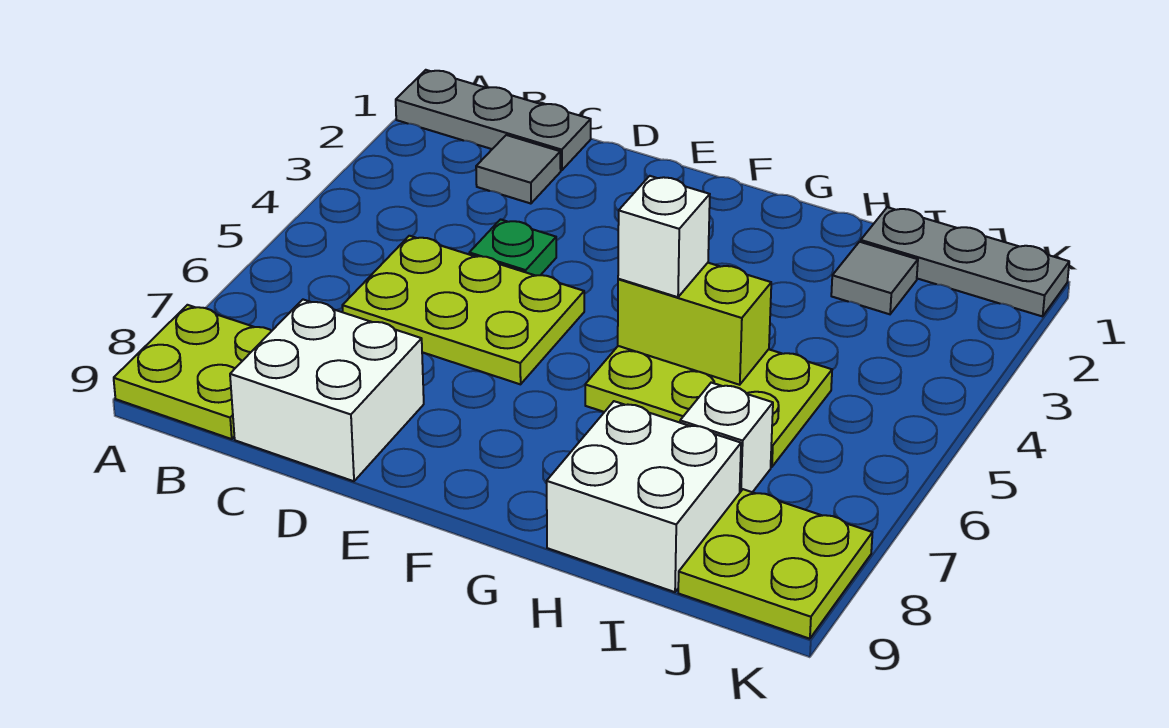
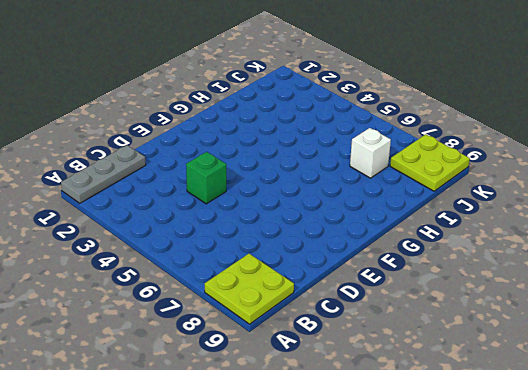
green 1x1 brick [186,152,226,204] -> green 1x1 plate [469,219,556,276]
none -> grey 1x1 tile [476,135,561,204]
none -> lime 2x3 plate [342,236,584,384]
none -> white 2x2 brick [230,300,424,481]

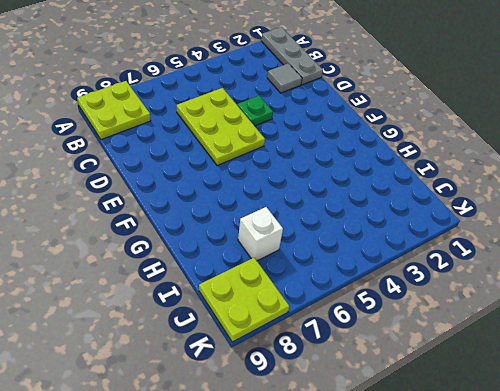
none -> white 2x2 brick [230,300,424,481]
none -> lime 2x3 plate [585,346,832,467]
none -> white 2x2 brick [547,401,741,592]

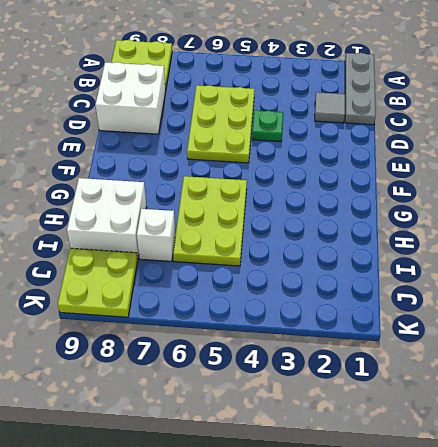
none -> grey 1x3 plate [861,207,1069,316]
none -> grey 1x1 tile [831,242,918,314]
none -> lime 1x2 brick [618,263,771,385]

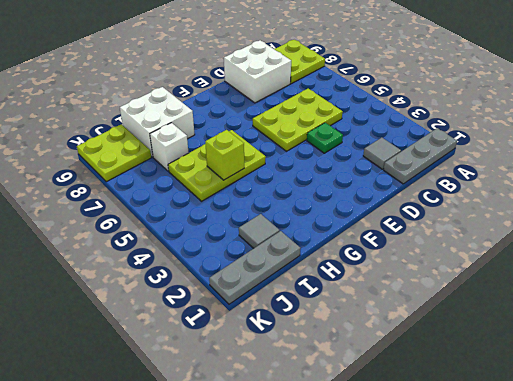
lime 1x1 brick [205,130,244,180] -> lime 1x2 brick [618,263,771,385]
none -> white 1x1 brick [618,176,710,297]

